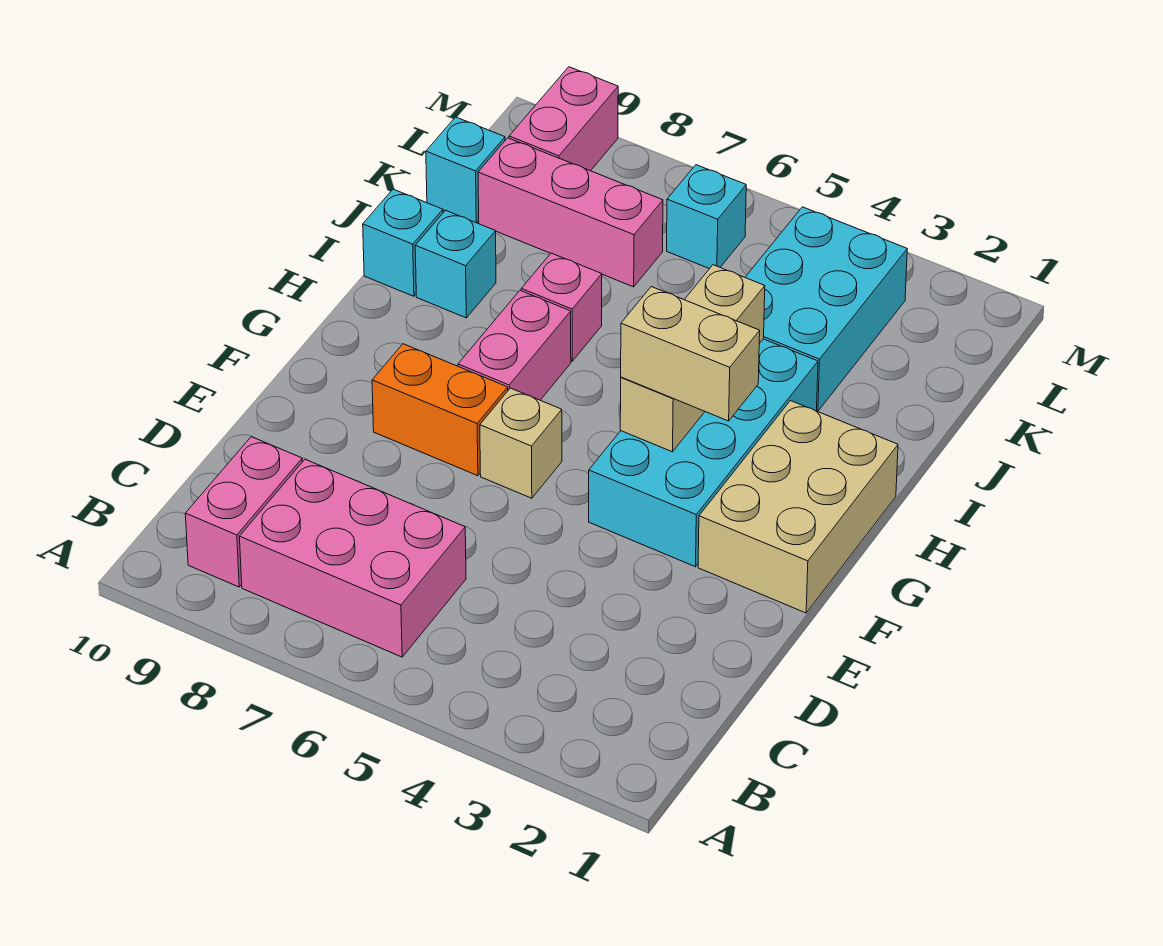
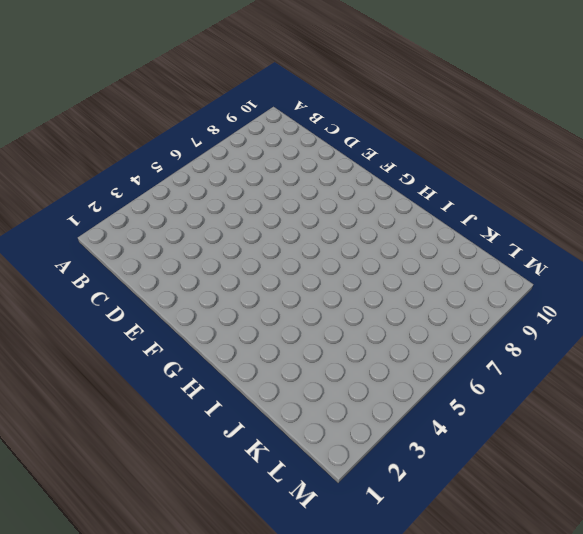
none -> pink 2x3 brick [240,459,466,657]
none -> pink 1x2 brick [185,437,302,587]
none -> tan 2x3 brick [698,401,898,613]

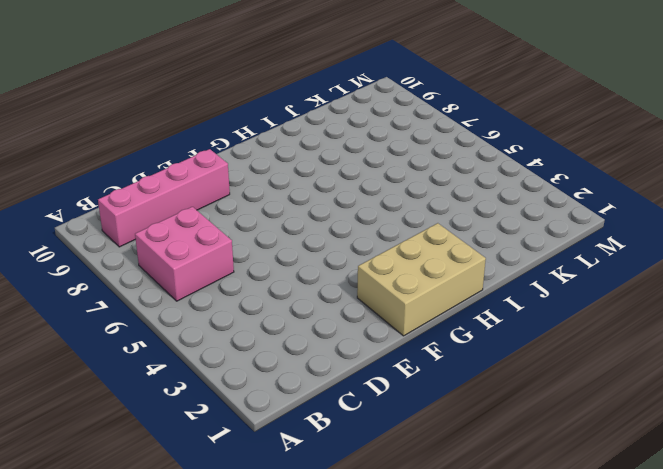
pink 2x2 brick [135,207,234,301] -> pink 2x3 brick [240,459,466,657]
pink 1x4 brick [98,149,230,247] -> pink 1x2 brick [185,437,302,587]
none -> cyan 2x4 brick [589,339,818,567]
none -> tan 1x1 brick [480,388,562,498]
none -> orange 1x2 brick [372,344,508,476]

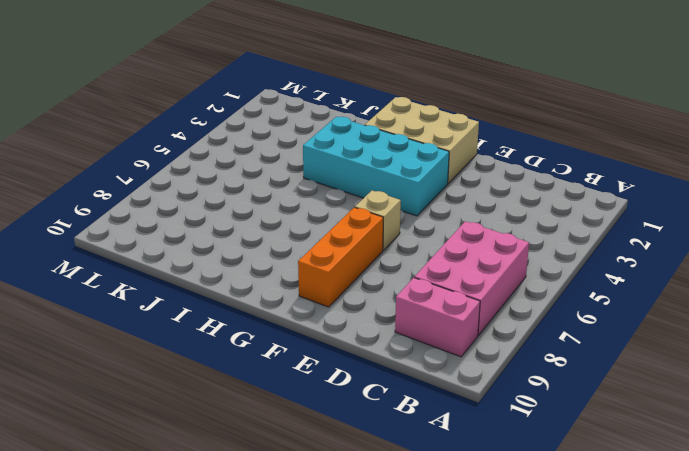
orange 1x3 brick [298,207,383,307] -> orange 1x2 brick [372,344,508,476]
none -> pink 1x2 brick [458,291,571,400]
none -> pink 1x1 brick [521,253,602,361]
none -> cyan 1x1 brick [415,210,496,318]

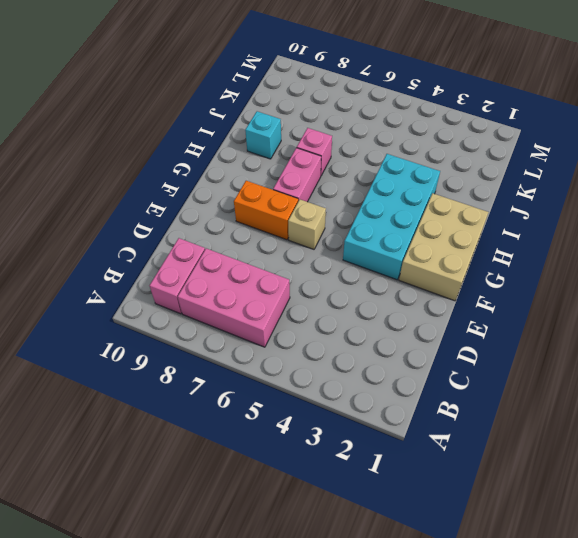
none -> cyan 1x1 brick [363,189,443,296]
none -> cyan 2x3 brick [745,207,907,412]
none -> pink 1x3 brick [478,138,663,287]

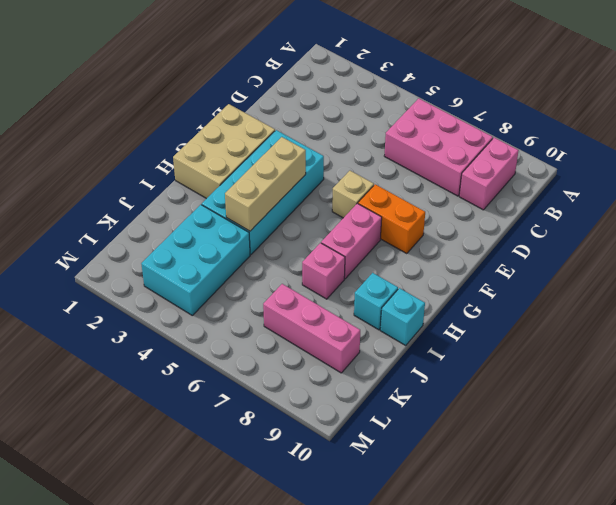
none -> cyan 1x1 brick [426,117,505,223]
none -> cyan 1x1 brick [667,165,746,269]
none -> pink 1x2 brick [509,67,618,171]

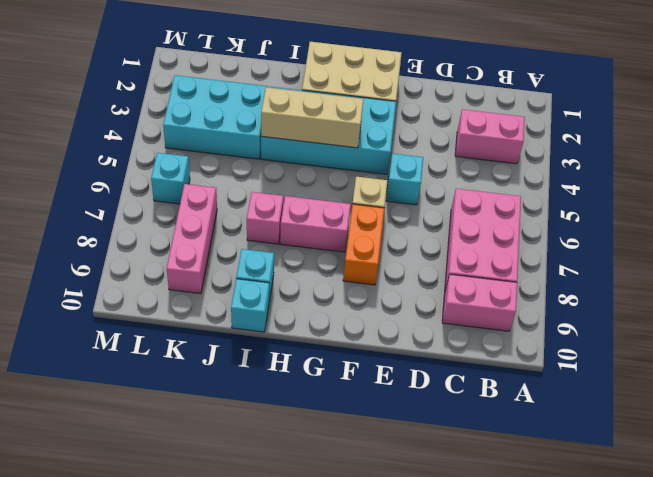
pink 1x2 brick [455,109,525,164] -> pink 1x2 brick moved to [509,67,618,171]
cyan 1x1 brick [386,154,423,205] -> cyan 1x1 brick moved to [426,117,505,223]
none -> tan 1x2 brick [621,287,760,421]

